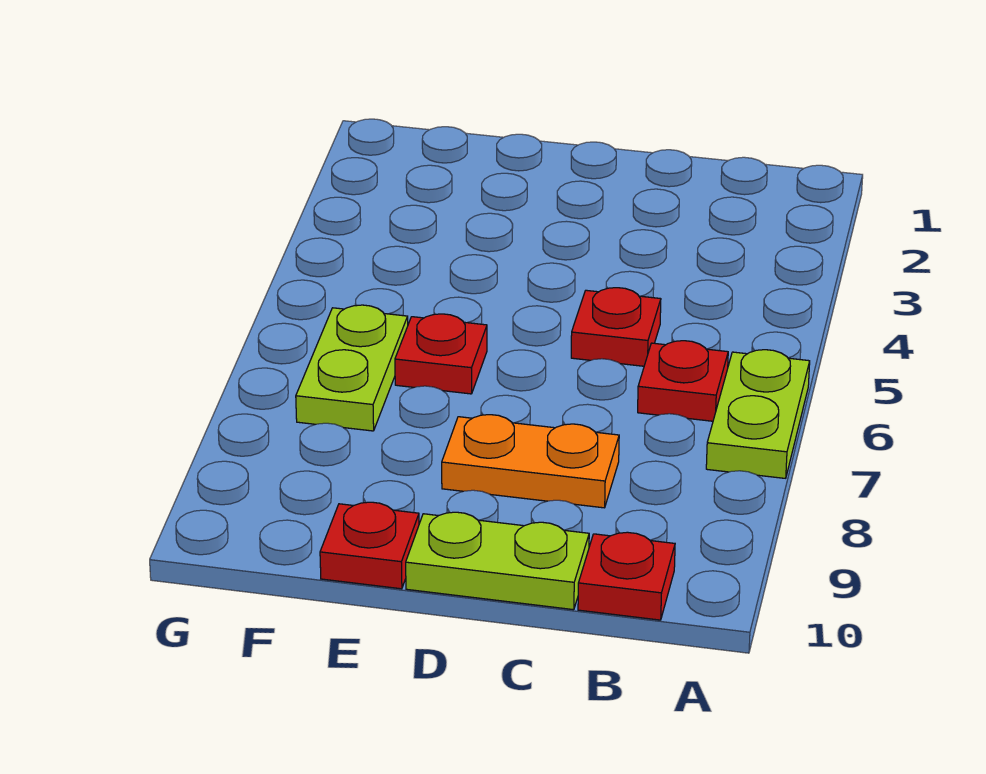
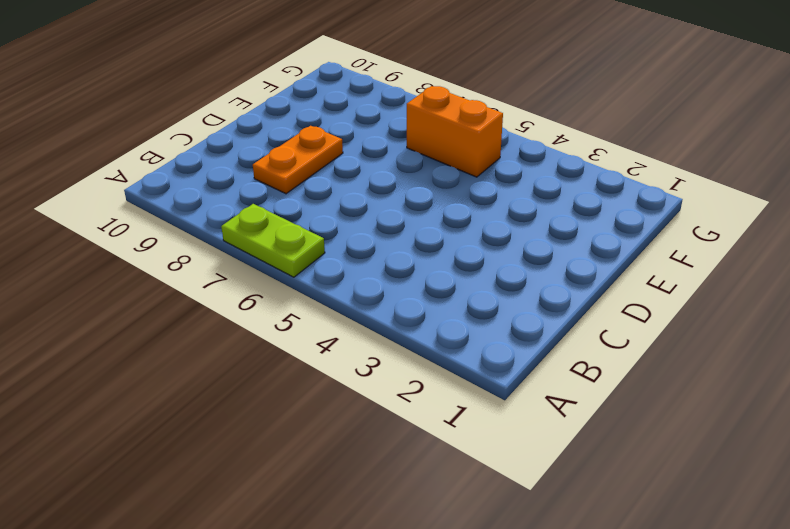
orange 1x2 brick [407,86,503,177] -> lime 1x2 plate [296,305,408,431]
none -> red 1x1 plate [638,341,728,421]
none -> red 1x1 plate [578,532,675,620]

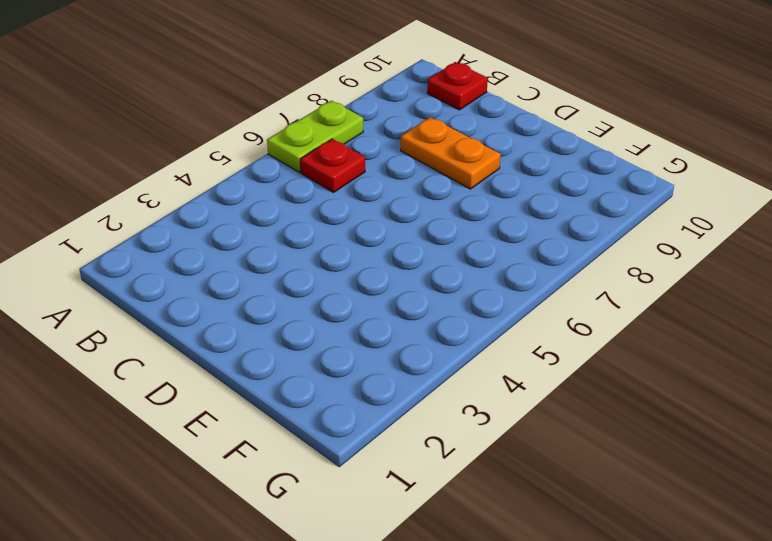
none -> red 1x1 plate [571,288,661,366]
none -> lime 1x2 plate [406,512,589,610]

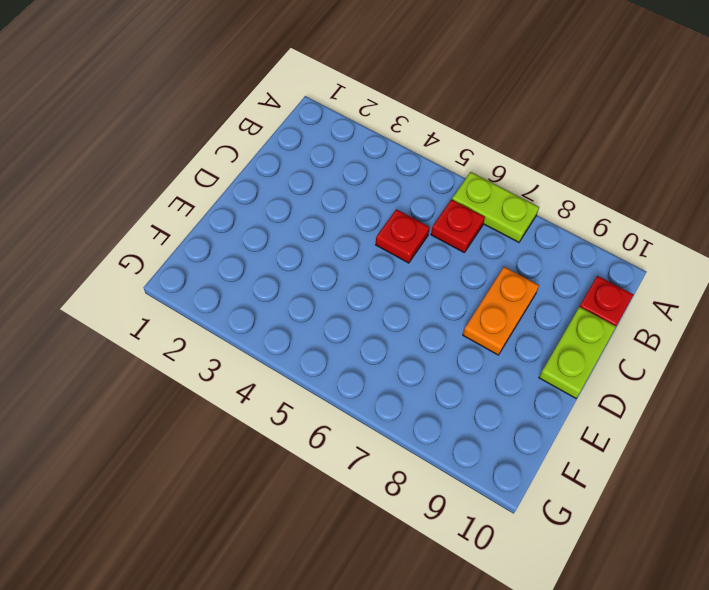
none -> red 1x1 plate [395,314,487,394]
none -> red 1x1 plate [320,502,419,589]

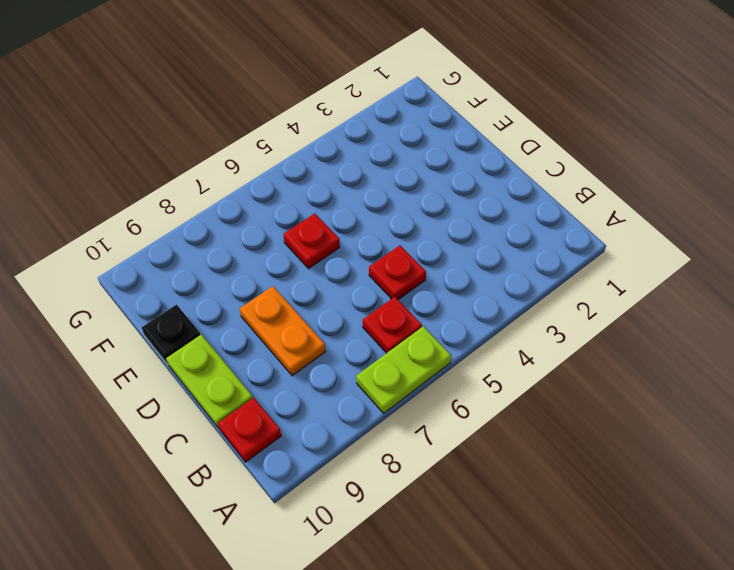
black 1x1 plate [142,305,201,364] -> red 1x1 plate [320,502,419,589]
none -> lime 1x2 plate [296,305,408,431]

